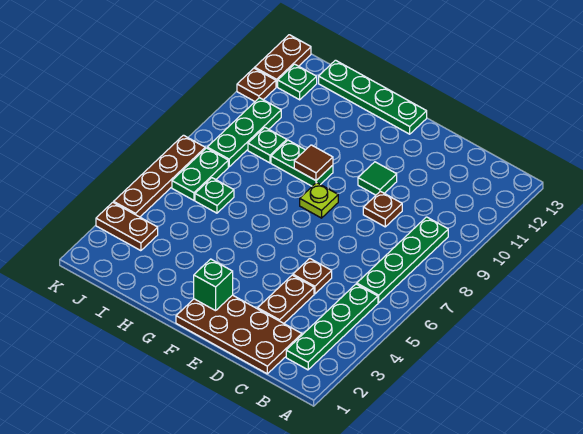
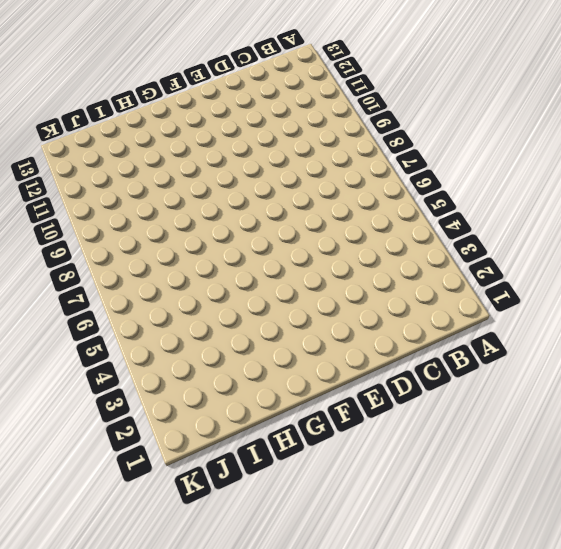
none -> green 1x4 plate [286,284,378,370]
none -> green 1x4 plate [357,217,448,303]
none -> brown 2x4 plate [176,295,302,374]

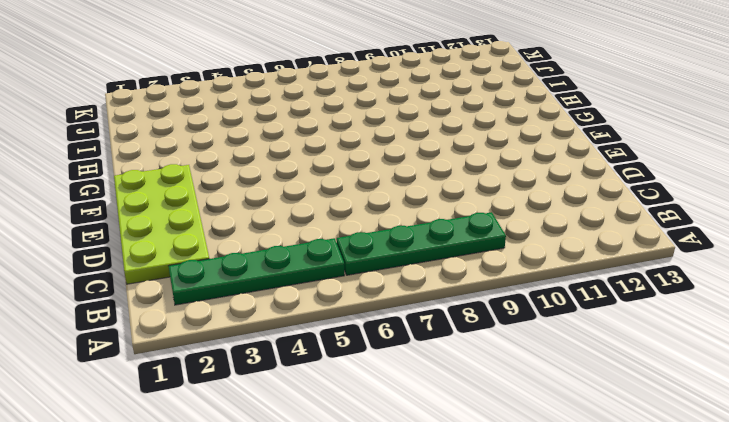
lime 2x4 plate [114,164,209,284] -> brown 2x4 plate [176,295,302,374]
none -> brown 1x2 plate [258,275,314,323]
none -> brown 1x1 plate [293,258,332,294]
none -> brown 1x1 plate [363,191,402,227]

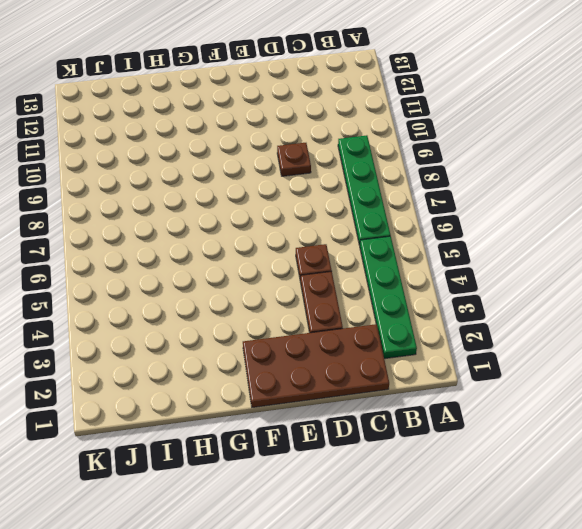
none -> green 1x1 tile [358,162,397,195]
none -> lime 1x1 plate [300,183,338,218]
none -> green 1x4 plate [319,60,427,134]

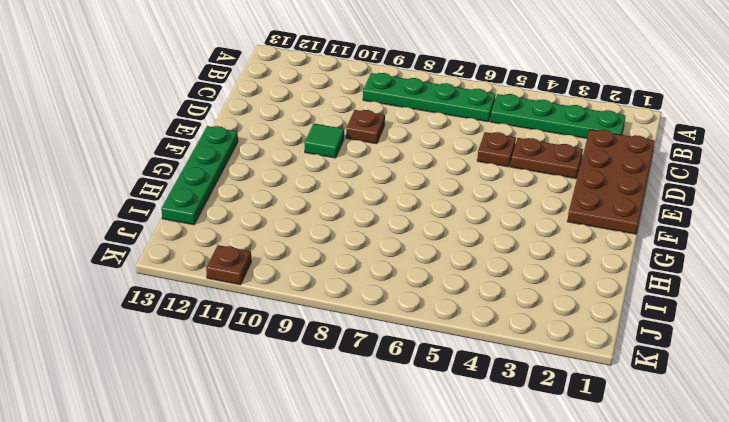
none -> lime 1x1 plate [300,183,338,218]
none -> green 1x2 plate [271,140,333,186]
none -> green 1x1 plate [195,178,234,213]

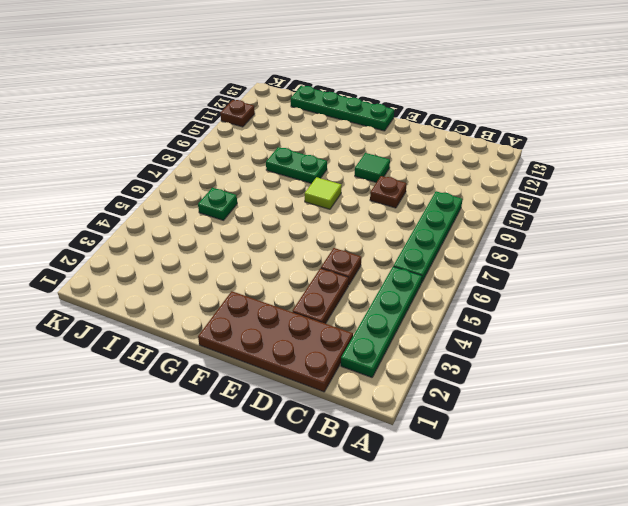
lime 1x1 tile [305,177,342,209] -> lime 1x1 plate [300,183,338,218]
none -> green 1x1 plate [248,127,287,163]
none -> brown 1x2 plate [96,202,158,251]
none -> green 1x2 plate [172,148,228,200]

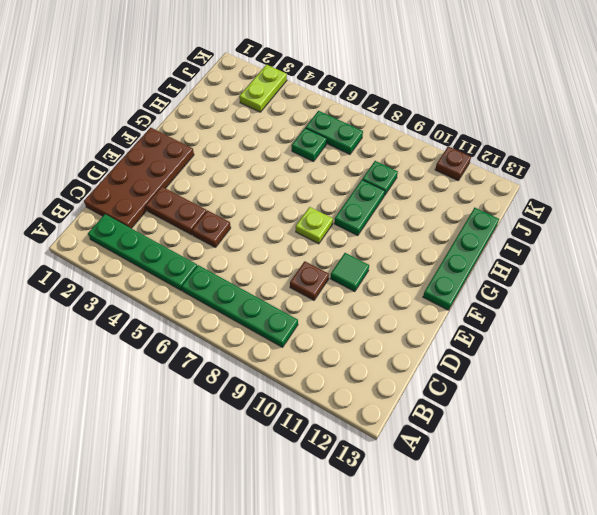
lime 1x2 plate [239,65,287,112] -> brown 1x2 plate [96,202,158,251]
none -> green 1x3 plate [207,98,281,167]
none -> green 1x1 plate [278,64,317,100]
none -> brown 1x4 plate [114,135,205,217]

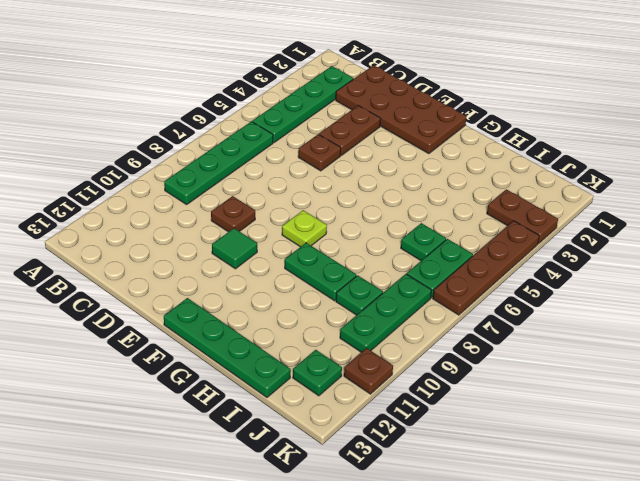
none -> brown 1x2 plate [255,35,311,87]
none -> green 1x1 brick [194,259,233,311]
none -> brown 1x1 tile [294,145,333,180]

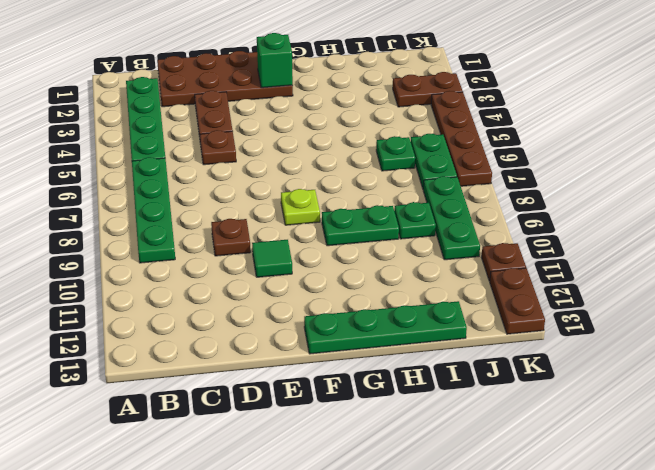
none -> green 1x1 plate [278,64,317,100]
none -> brown 1x1 tile [294,145,333,180]

